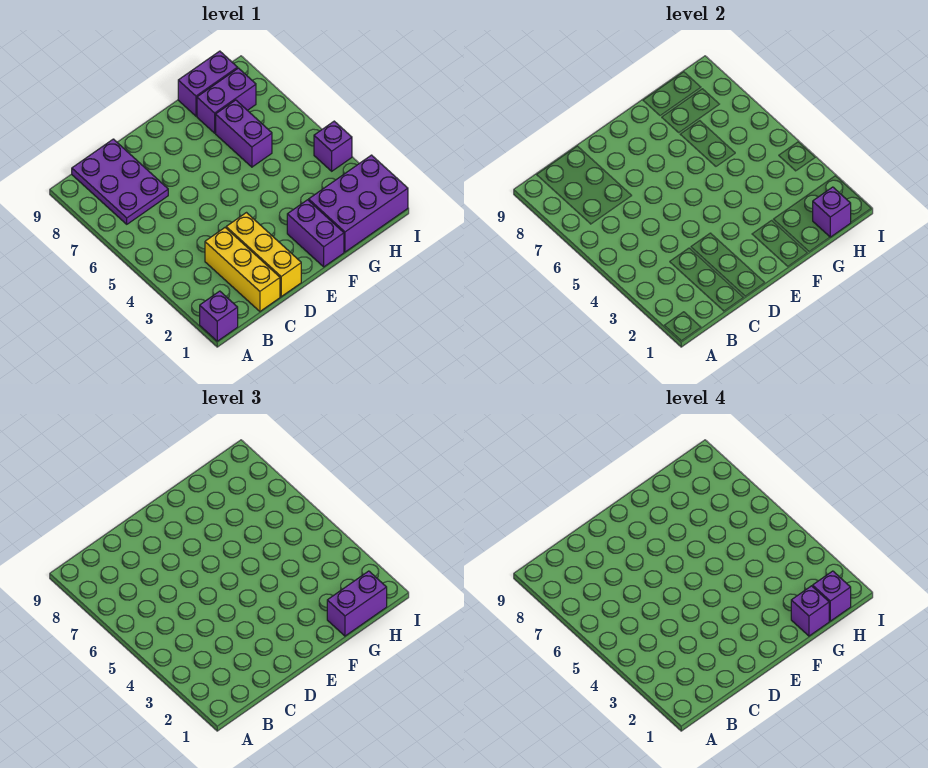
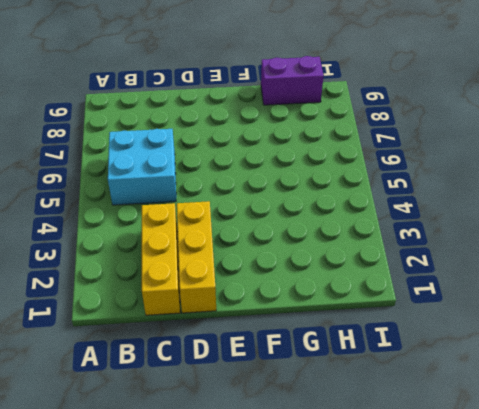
cyan 2x2 brick [108,129,176,205] -> none
none -> purple 1x1 brick [200,291,238,341]
none -> purple 2x3 plate [72,139,168,224]
none -> purple 1x2 brick [287,200,344,267]

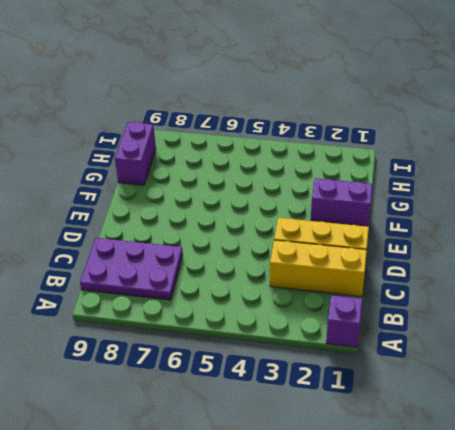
none -> purple 2x3 brick [309,155,408,252]
none -> purple 1x2 brick [216,100,272,167]
none -> purple 1x2 brick [197,68,256,133]

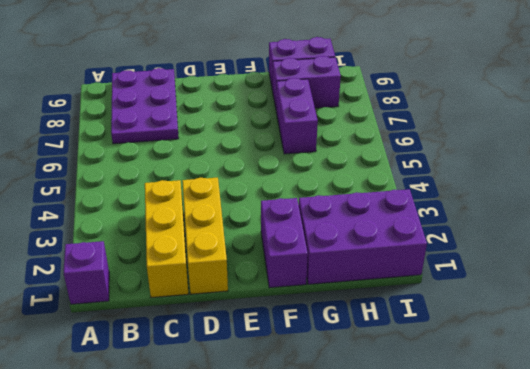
none -> purple 1x1 brick [314,121,352,171]
none -> purple 1x1 brick [813,187,851,237]
none -> purple 1x2 brick [327,571,387,636]

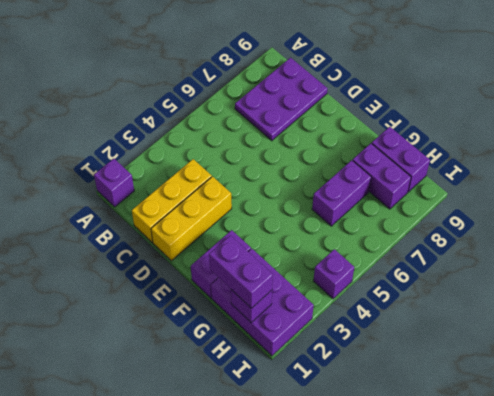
none -> purple 1x1 brick [791,586,829,636]
none -> purple 1x1 brick [813,571,851,621]

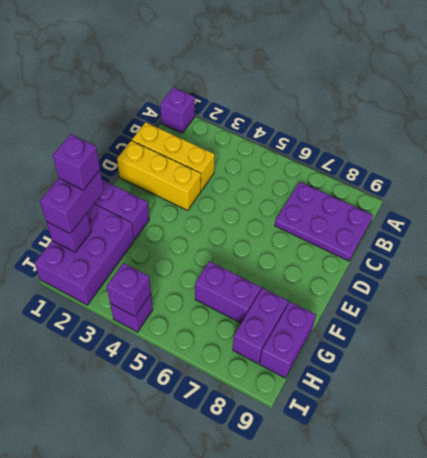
purple 1x1 brick [107,263,151,316] -> purple 1x1 brick moved to [813,571,851,621]

